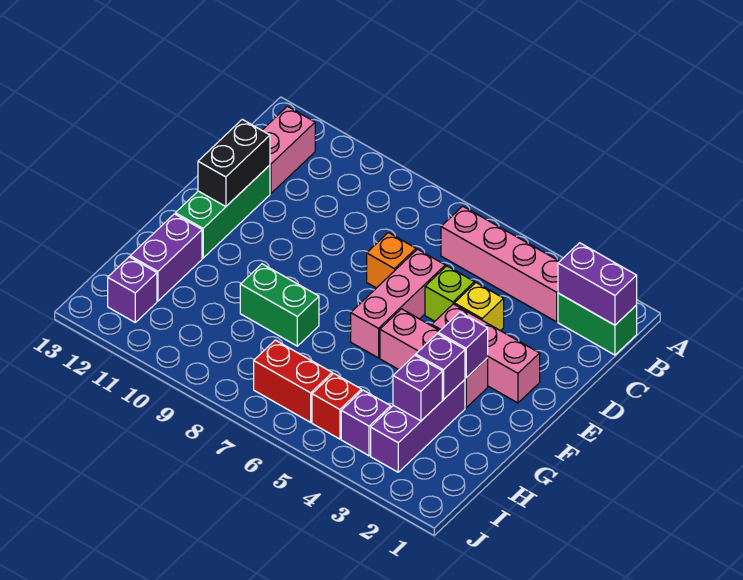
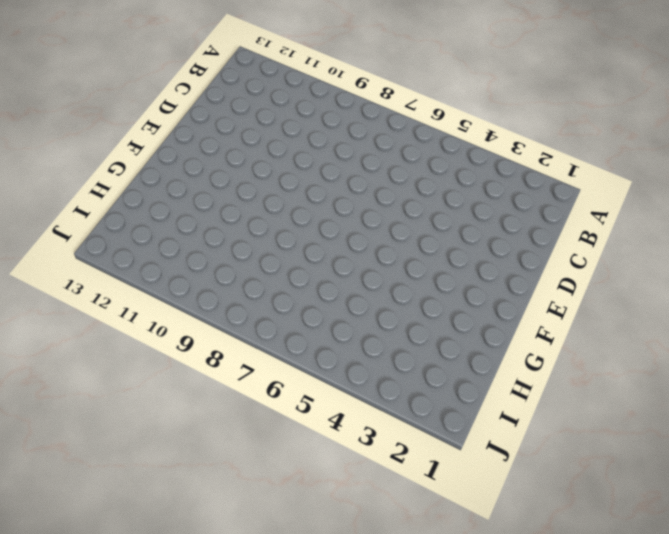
none -> green 1x2 brick [558,293,637,355]
none -> pink 1x4 brick [441,206,560,322]
none -> pink 1x2 brick [262,106,315,193]

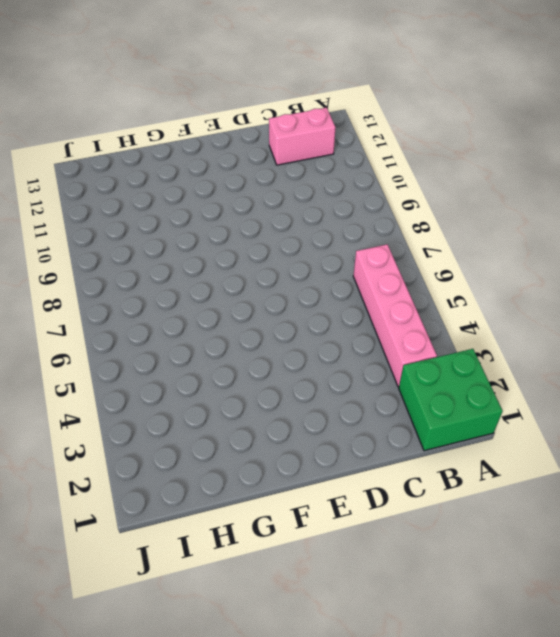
green 2x2 brick [399,349,503,451] -> green 1x2 brick [558,293,637,355]
none -> yellow 1x1 brick [454,283,504,331]
none -> lime 1x1 brick [425,266,474,321]
none -> pink 1x3 brick [351,249,445,358]

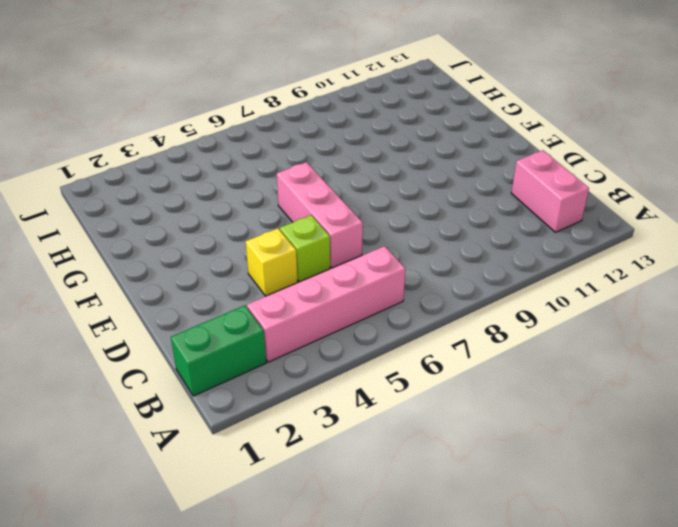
none -> orange 1x1 brick [367,233,416,288]
none -> green 1x3 brick [175,165,270,258]
none -> pink 1x3 brick [432,304,540,403]

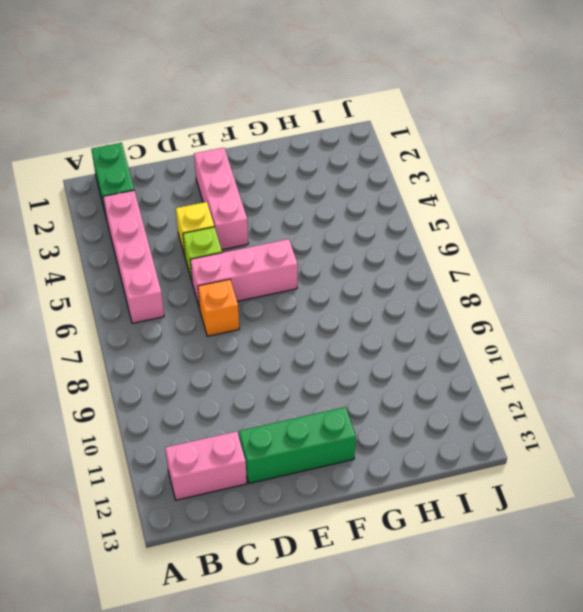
none -> pink 1x3 brick [380,309,488,408]
none -> purple 1x3 brick [371,380,465,472]
none -> green 1x2 brick [240,264,319,346]

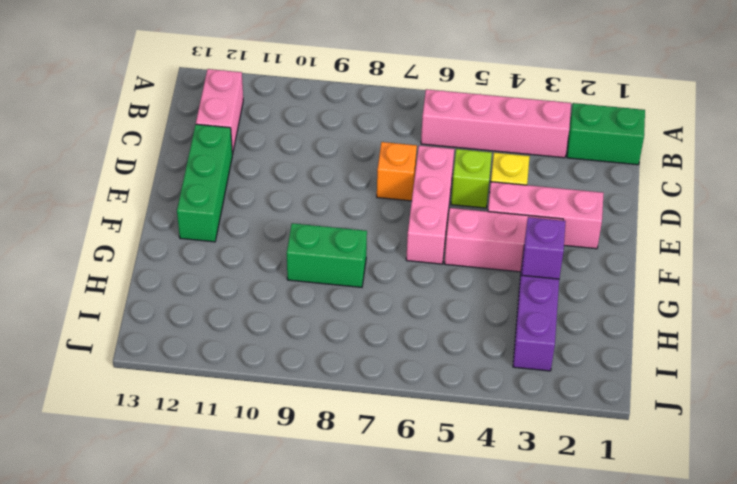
none -> purple 1x2 brick [130,214,202,301]
none -> purple 1x1 brick [341,390,391,456]
none -> red 1x1 brick [312,373,361,439]

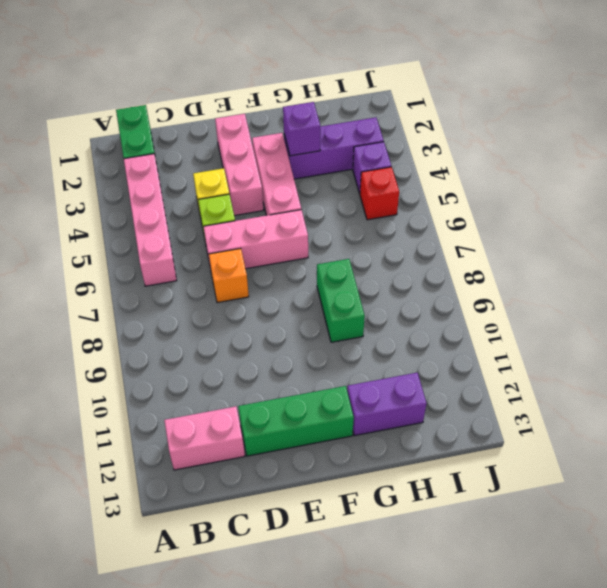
none -> red 1x2 brick [254,340,332,422]
none -> purple 1x1 brick [108,257,157,322]
none -> purple 1x2 brick [558,243,637,325]

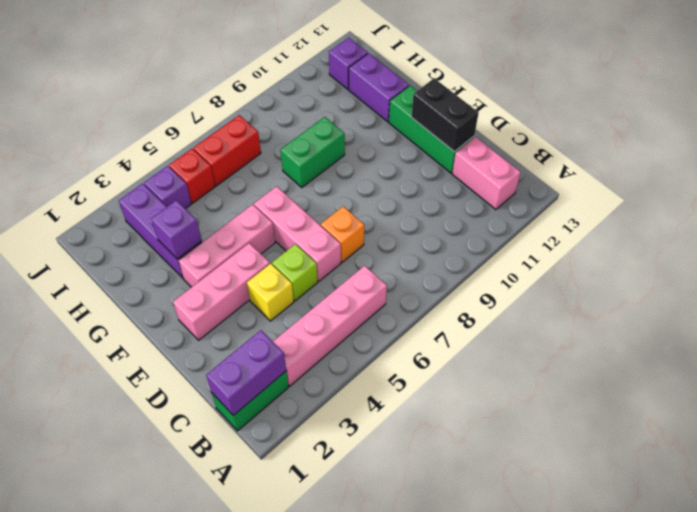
none -> purple 1x1 brick [438,312,488,378]
none -> purple 1x1 brick [393,355,442,421]

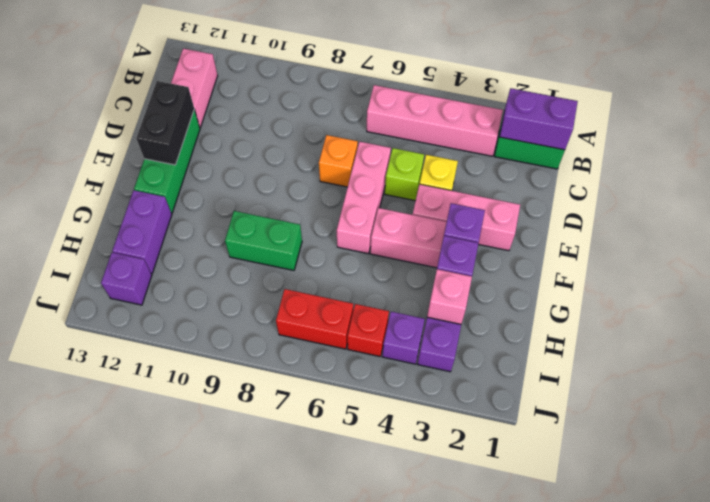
pink 1x1 brick [427,269,472,324] -> purple 1x1 brick [393,355,442,421]

